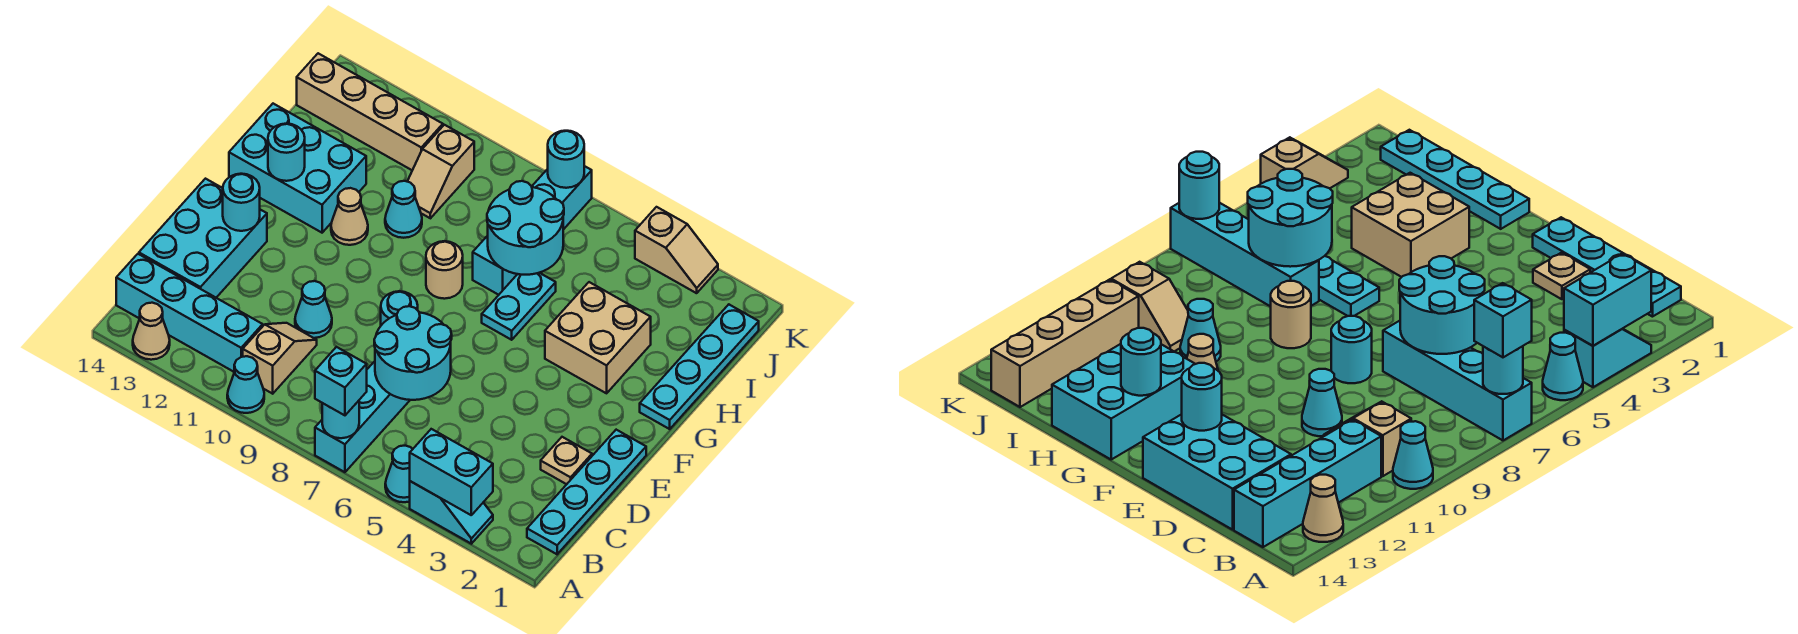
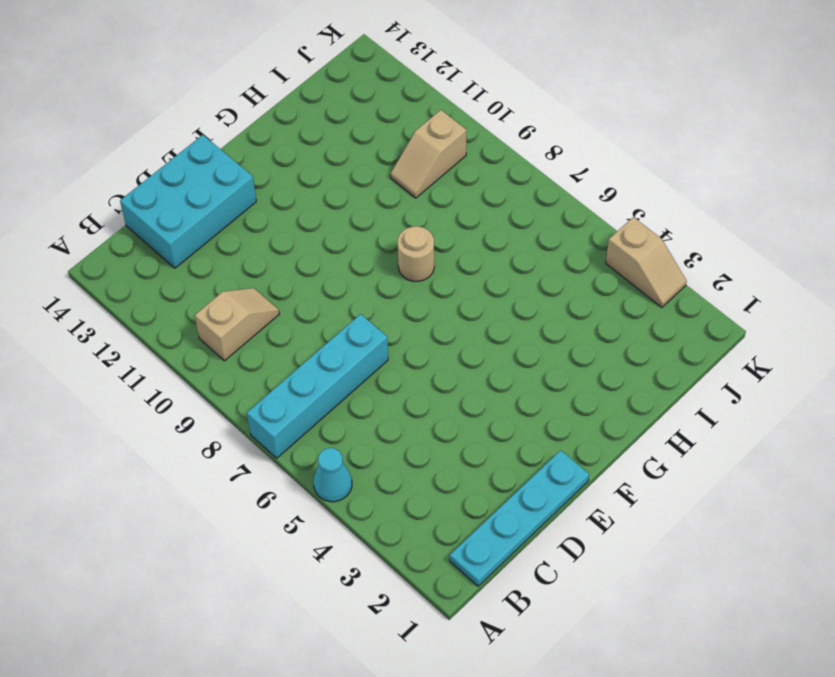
none -> cyan 1x2 slope [410,481,493,544]
none -> cyan 1x1 cone [227,356,264,413]
none -> tan 1x1 cone [133,303,170,360]
none -> cyan 1x4 brick [116,254,263,372]

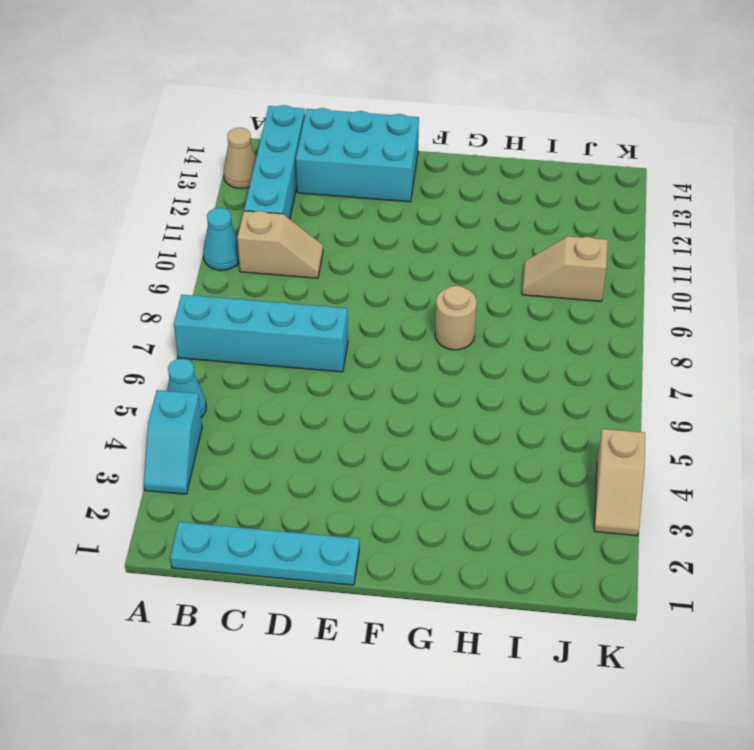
none -> tan 1x1 plate [541,437,592,484]
none -> cyan 1x1 cone [295,281,332,338]
none -> cyan 1x1 round brick [381,291,418,325]
none -> cyan 1x4 plate [640,305,759,429]

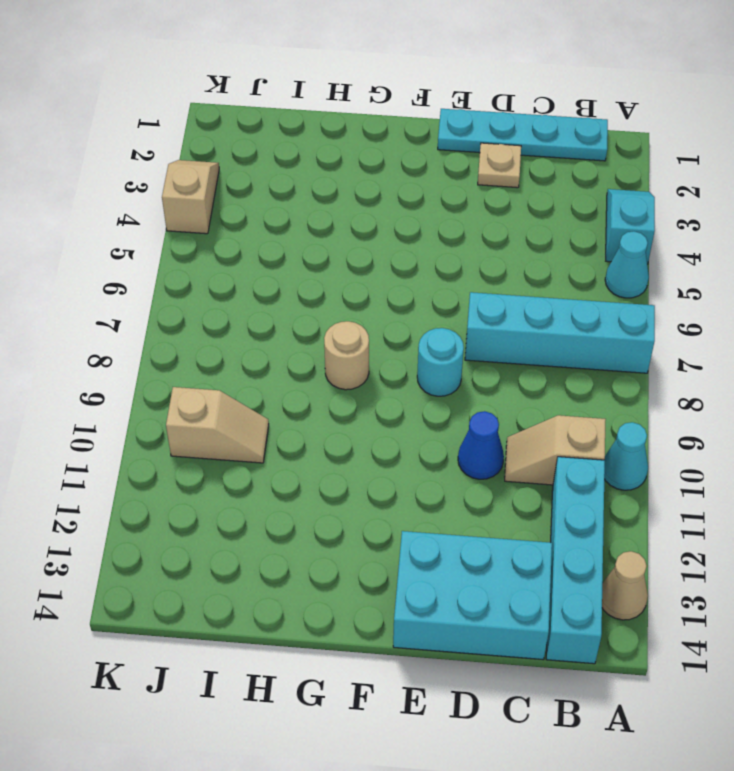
blue 1x1 cone [458,411,504,479] -> cyan 1x1 cone [295,281,332,338]
none -> cyan 1x4 plate [640,305,759,429]
none -> tan 2x2 brick [545,282,651,393]
none -> cyan 1x2 plate [482,273,556,340]
none -> tan 1x1 cone [331,188,368,245]

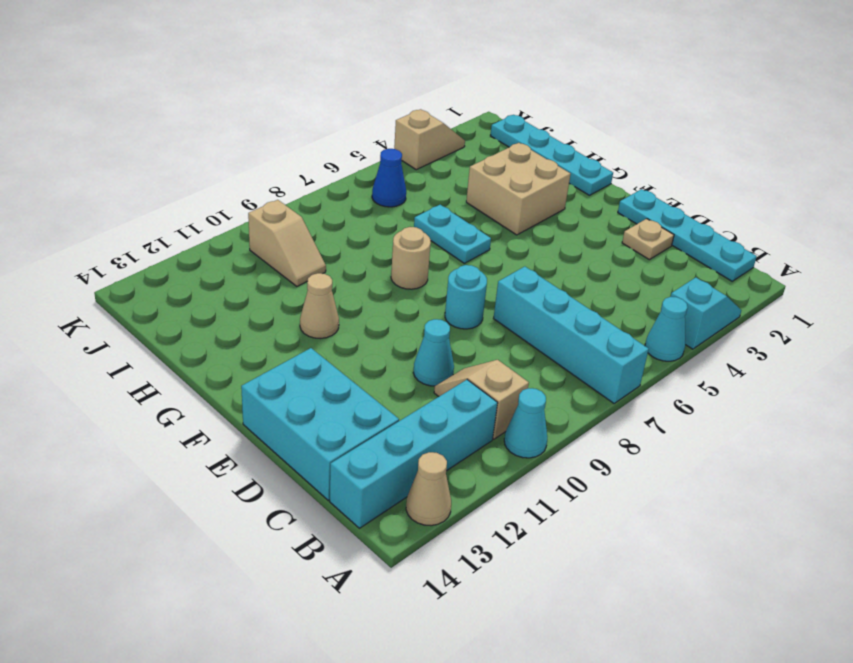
blue 1x1 cone [372,149,406,207] -> none
none -> cyan 2x3 brick [229,104,366,233]
none -> cyan 1x4 brick [473,166,592,295]
none -> cyan 1x1 cone [385,181,422,238]
none -> tan 1x4 brick [297,53,443,170]

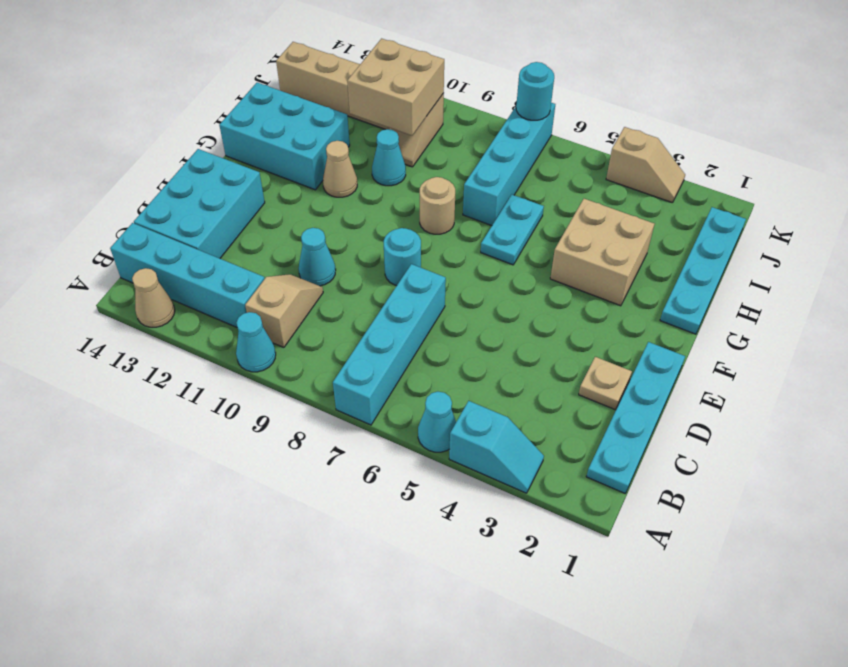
tan 2x2 brick [347,39,444,135] -> none
none -> cyan 1x2 brick [410,429,493,515]
none -> cyan 1x1 round brick [322,401,359,438]
none -> cyan 2x2 round brick [374,306,452,400]
none -> cyan 1x1 round brick [223,174,260,231]

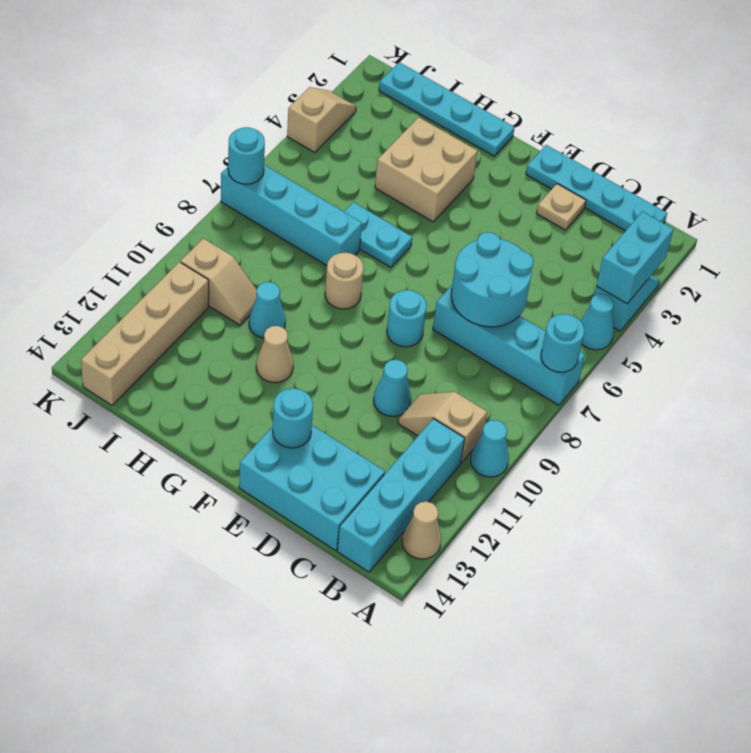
none -> cyan 2x3 brick [229,104,366,233]
none -> cyan 1x1 round brick [268,124,305,181]
none -> cyan 2x2 round brick [487,181,564,275]
none -> cyan 1x1 brick [315,347,367,415]

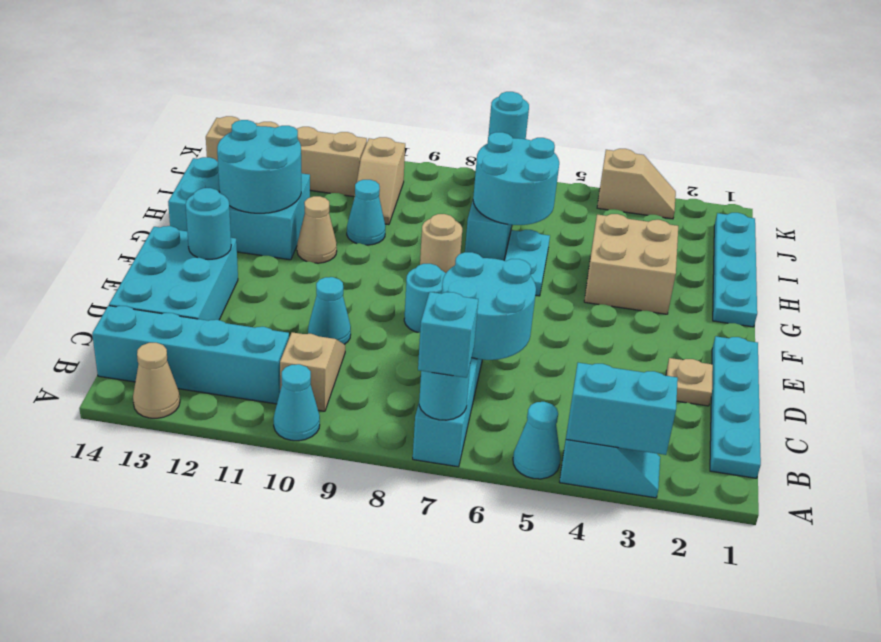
cyan 2x2 round brick [217,120,301,213] -> cyan 1x1 round brick [268,124,305,181]

